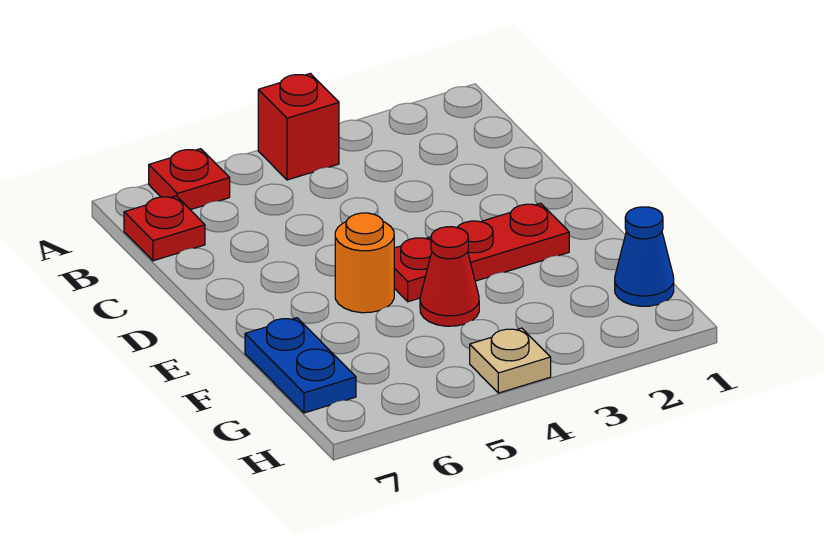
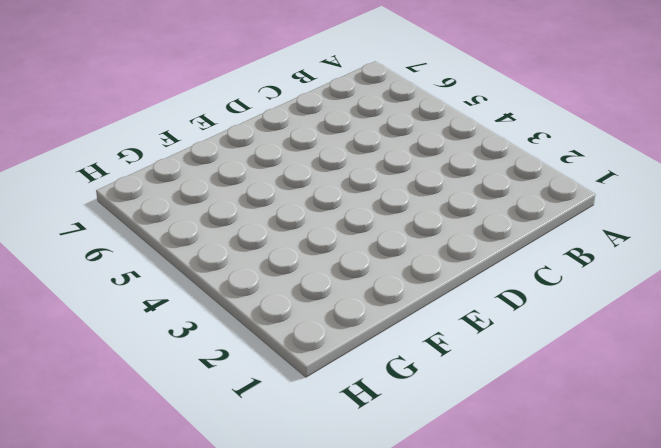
none -> red 1x1 brick [258,73,339,180]
none -> red 1x1 plate [149,149,230,210]

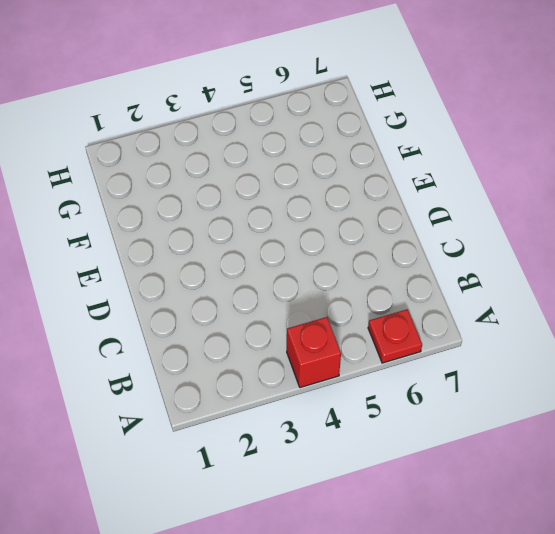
none -> red 1x1 plate [124,196,205,261]
none -> red 1x3 plate [394,203,569,302]

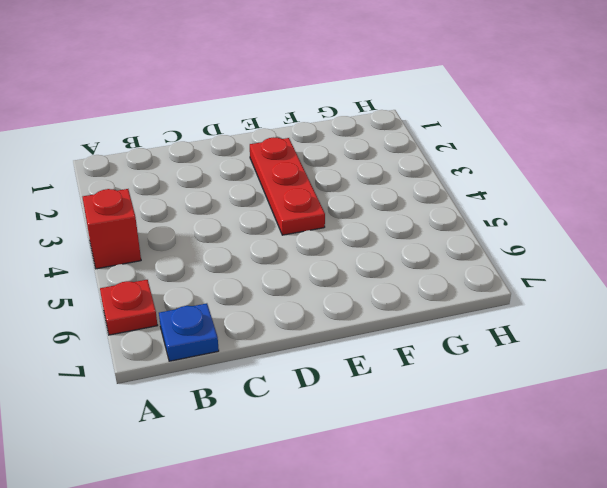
blue 1x1 plate [159,303,219,361] -> red 1x1 plate [124,196,205,261]
none -> orange 1x1 round brick [335,213,394,313]
none -> red 1x1 cone [420,227,479,326]

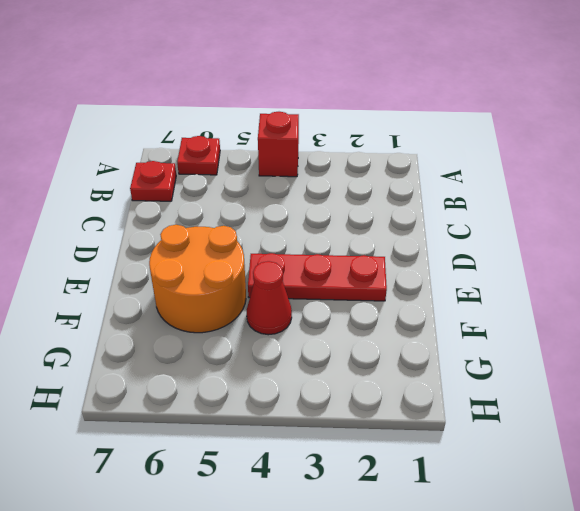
orange 2x2 round brick [149,225,246,333] -> orange 1x1 round brick [335,213,394,313]
none -> blue 1x2 plate [245,318,356,413]
none -> blue 1x1 cone [615,207,674,306]

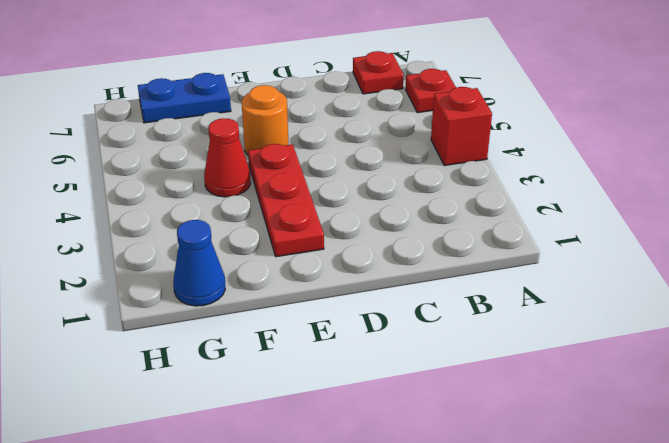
none -> tan 1x1 plate [470,328,551,393]

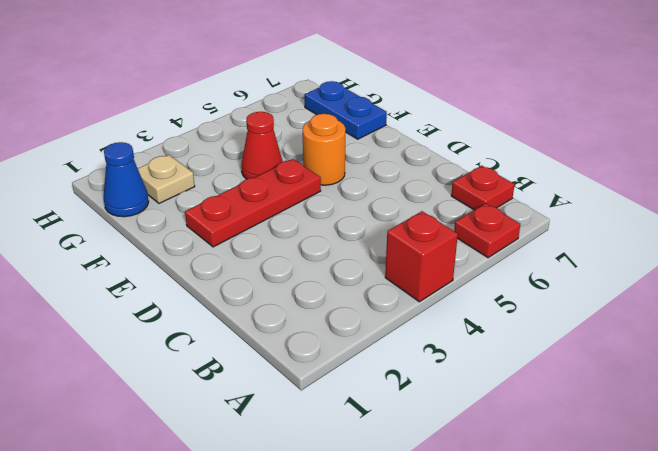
tan 1x1 plate [138,155,195,203] -> tan 1x1 plate moved to [470,328,551,393]

